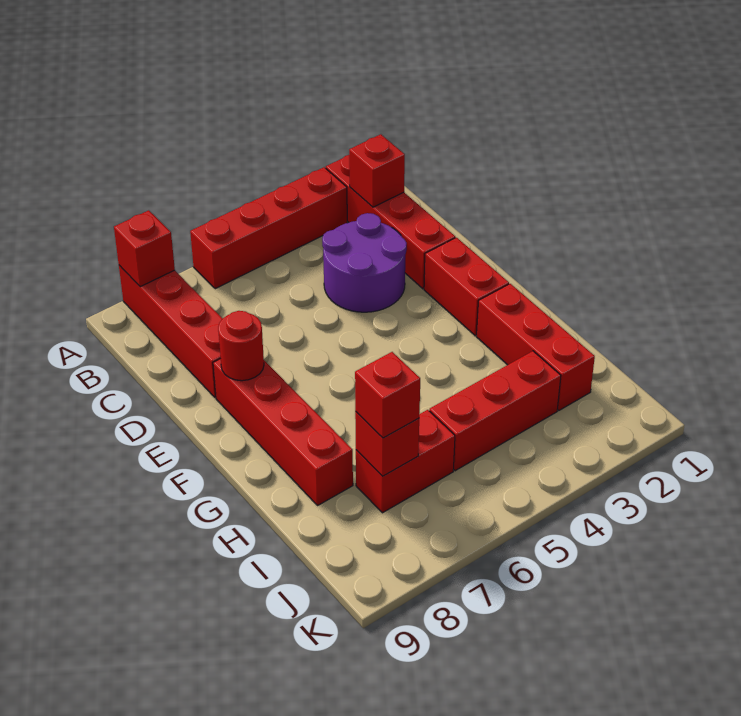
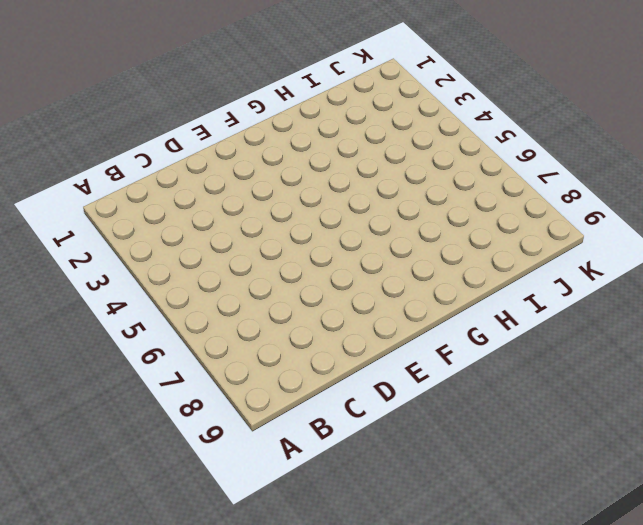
none -> red 1x4 brick [326,155,455,289]
none -> red 1x4 brick [190,167,347,289]
none -> red 1x4 brick [119,265,223,397]

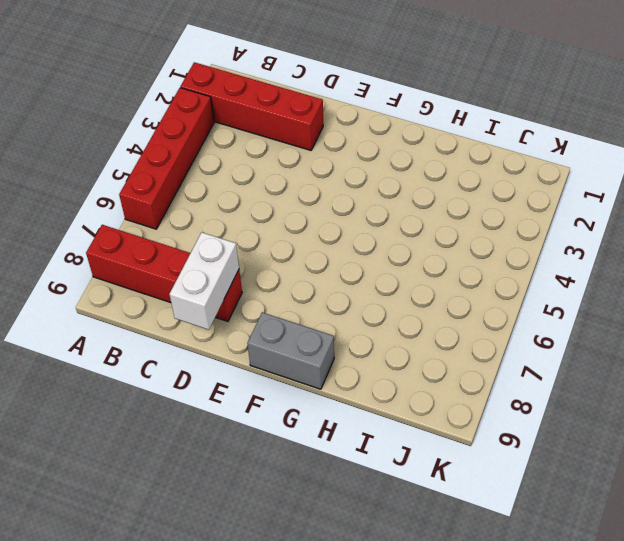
white 1x2 brick [169,232,239,330] -> none
grey 1x2 brick [247,312,334,389] -> none
none -> purple 2x2 round brick [322,213,407,312]
none -> red 1x2 brick [424,238,509,336]
none -> red 1x4 brick [213,359,353,506]

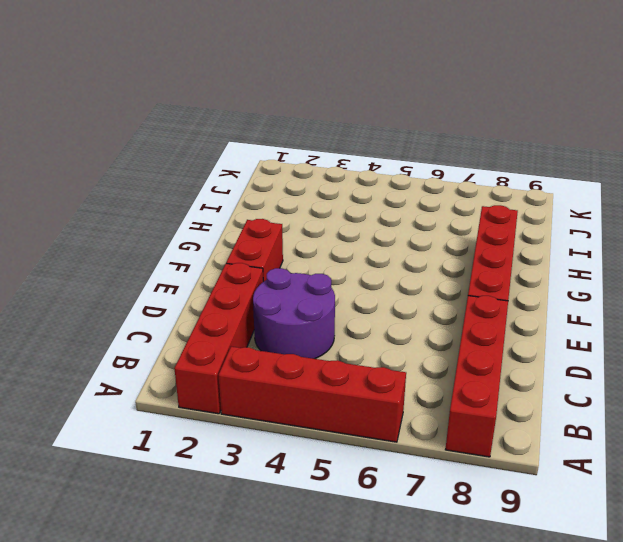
none -> red 1x3 brick [477,284,595,411]
none -> red 1x3 brick [429,351,561,471]
none -> red 1x2 brick [356,410,455,513]

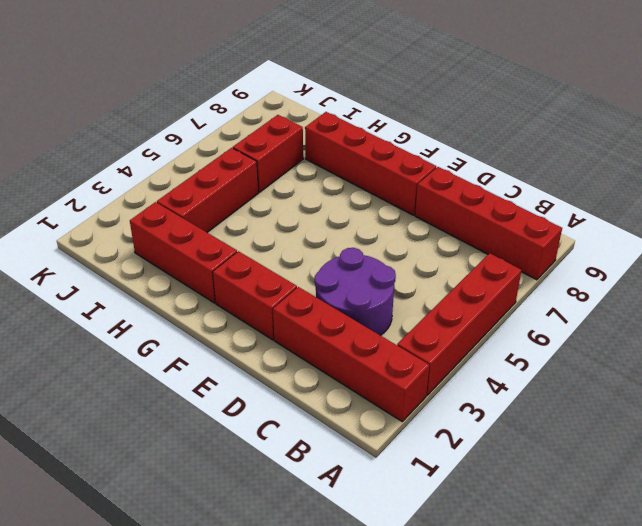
none -> red 1x1 brick [114,210,175,287]
none -> red 1x1 brick [349,134,405,207]
none -> red 1x1 round brick [218,311,264,381]

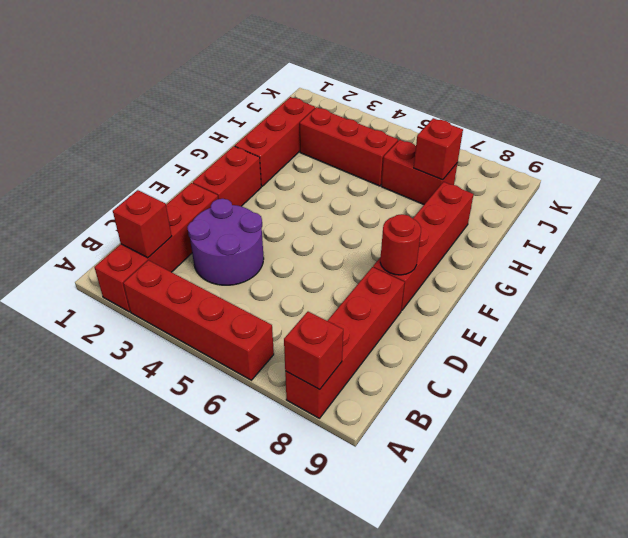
none -> red 1x1 brick [355,352,420,438]

